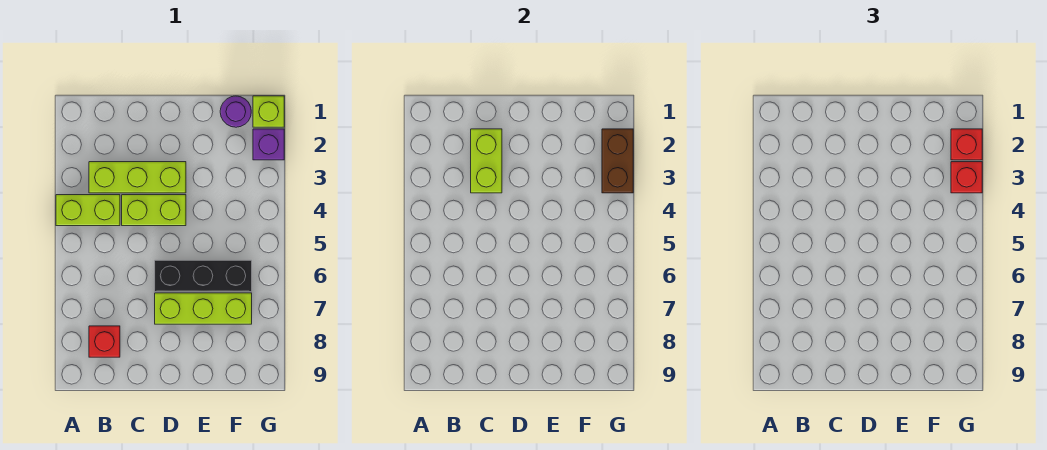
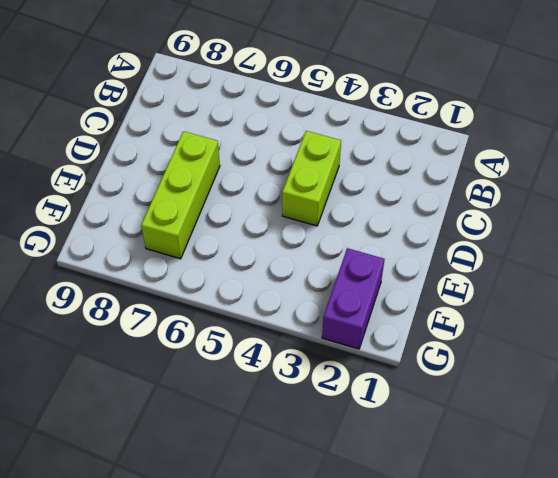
purple 1x2 brick [322,248,385,349] -> purple 1x1 brick [253,129,284,160]
none -> lime 1x2 brick [56,195,120,226]
none -> lime 1x3 brick [89,162,186,193]
none -> red 1x1 brick [89,326,120,357]

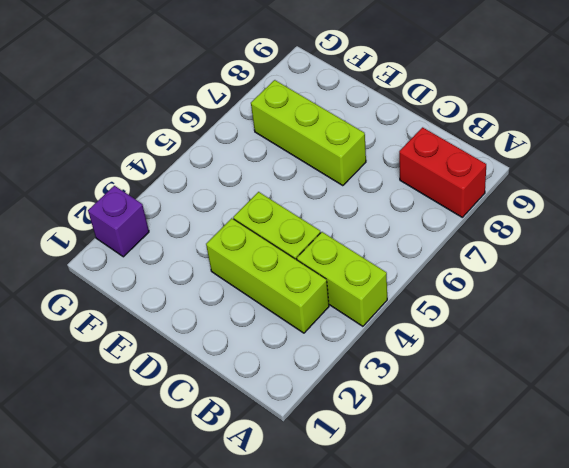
red 1x2 brick [399,127,486,217] -> red 1x1 brick [89,326,120,357]
none -> black 1x3 brick [155,260,252,292]
none -> purple 1x1 round brick [220,96,251,127]
none -> lime 1x1 brick [253,96,284,127]

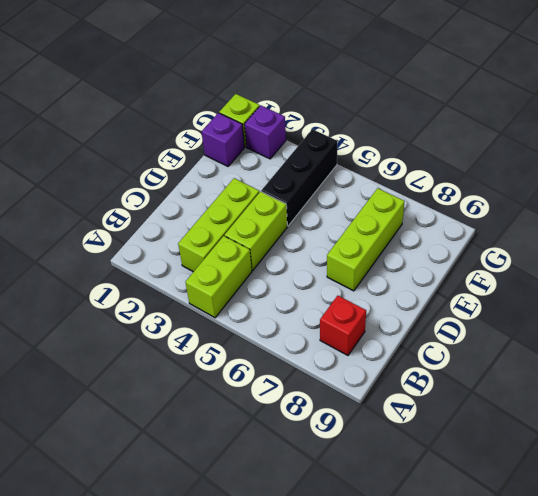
black 1x3 brick [261,129,338,226] -> black 1x3 brick moved to [155,260,252,292]
purple 1x1 brick [202,113,244,166] -> purple 1x1 round brick [220,96,251,127]
none -> lime 1x2 brick [471,129,502,193]
none -> brown 1x2 brick [602,129,633,193]
none -> red 1x1 brick [951,129,982,160]

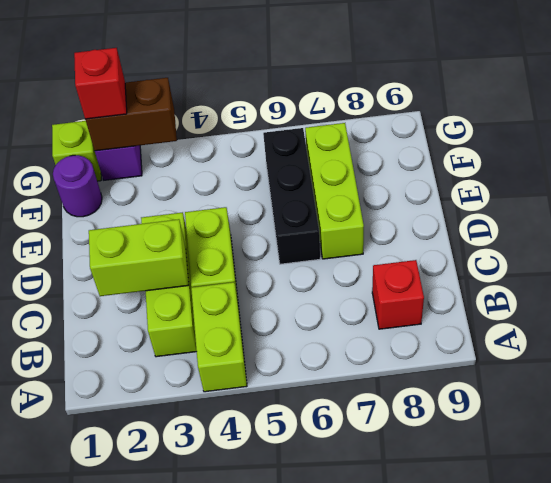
none -> red 1x1 brick [951,162,982,193]

